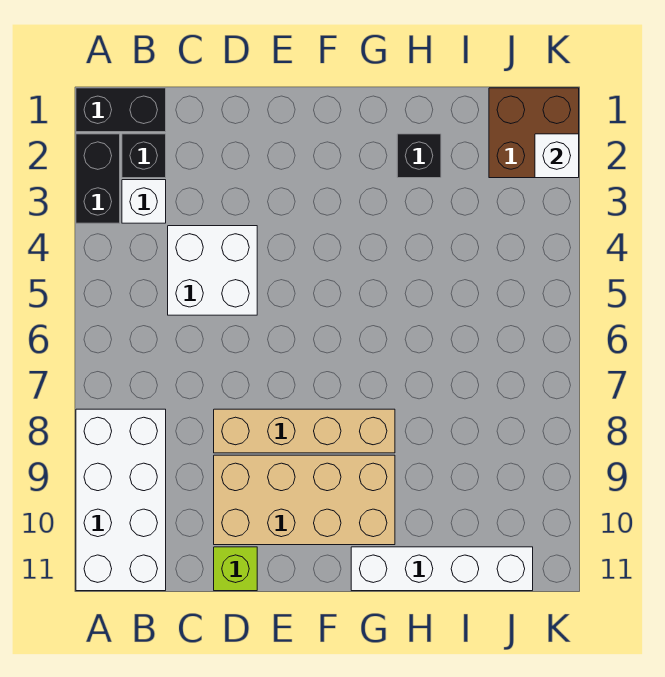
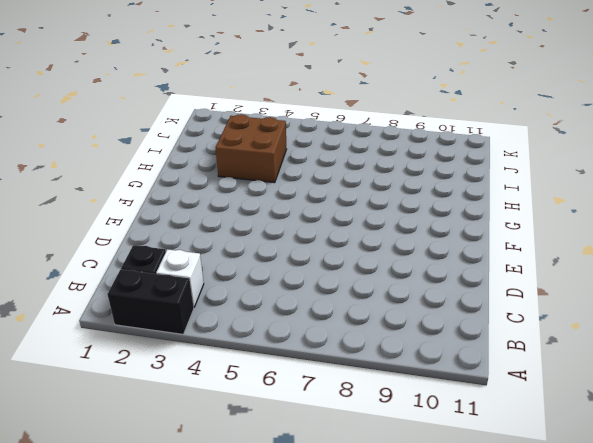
brown 2x2 brick [216,114,287,183] -> brown 2x2 brick moved to [489,88,579,178]
none -> black 1x2 brick [76,88,166,132]
none -> white 2x4 brick [76,409,166,591]
none -> white 2x2 brick [168,226,257,315]

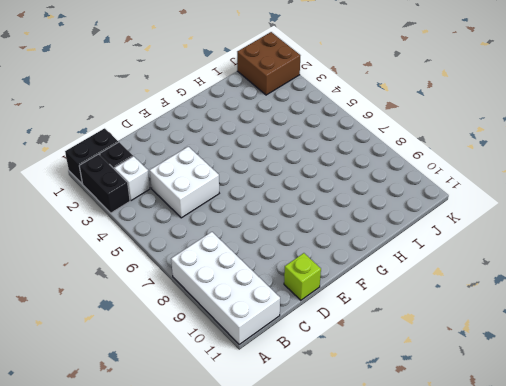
none -> tan 1x4 brick [214,409,395,453]
none -> tan 2x4 brick [214,455,395,545]
none -> white 1x4 brick [351,547,533,591]

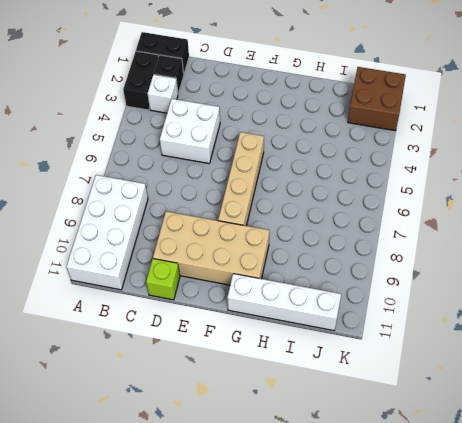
tan 1x4 brick [218,132,264,226] -> tan 1x4 brick turned to [214,409,395,453]
none -> black 1x1 brick [397,134,441,178]
none -> white 1x1 brick [535,134,579,178]

